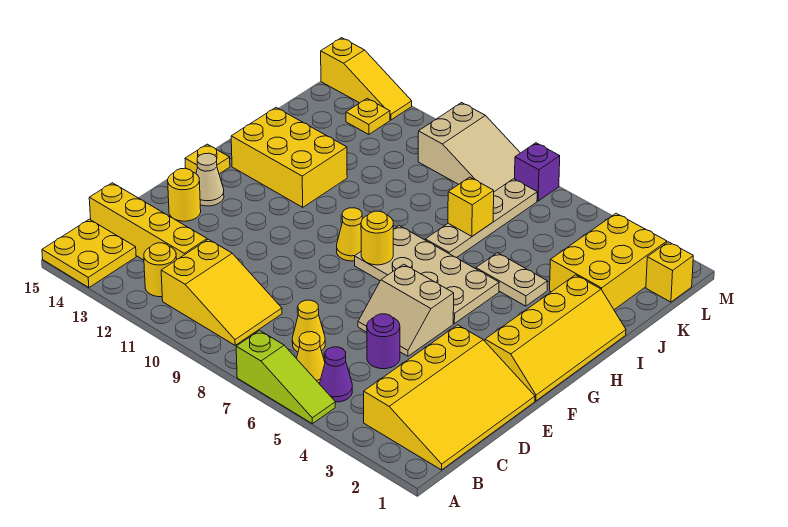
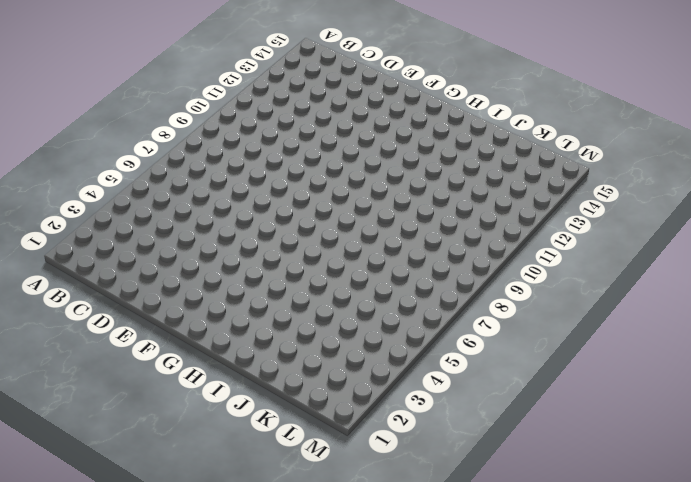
none -> lime 1x3 slope [236,331,335,424]
none -> yellow 2x2 plate [42,219,136,288]
none -> yellow 3x4 slope [364,325,535,470]

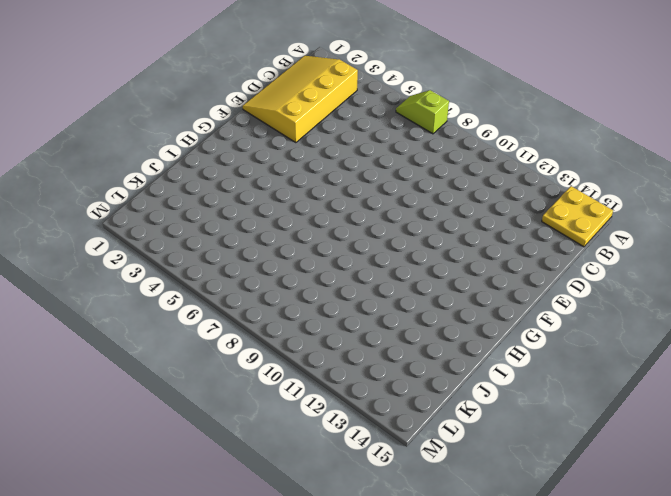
lime 1x2 slope [396,90,449,134] -> lime 1x3 slope [236,331,335,424]
none -> purple 1x1 cone [320,347,352,402]
none -> yellow 1x1 cone [296,332,325,384]
none -> yellow 2x3 slope [161,239,282,345]

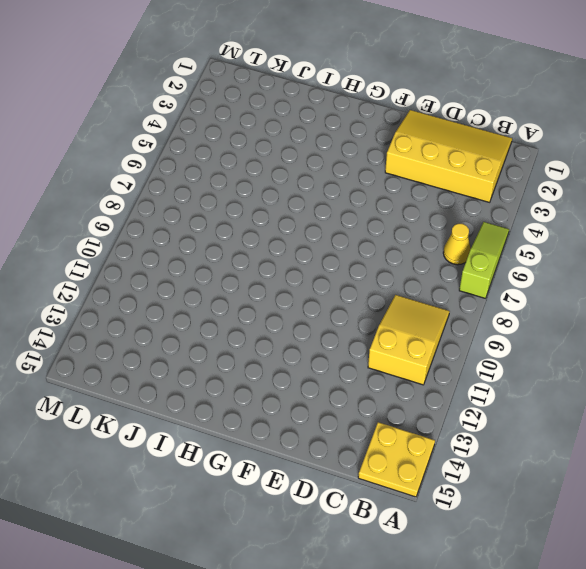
none -> purple 1x1 cone [320,347,352,402]
none -> yellow 1x1 round brick [144,243,176,297]
none -> yellow 1x1 cone [292,300,325,352]

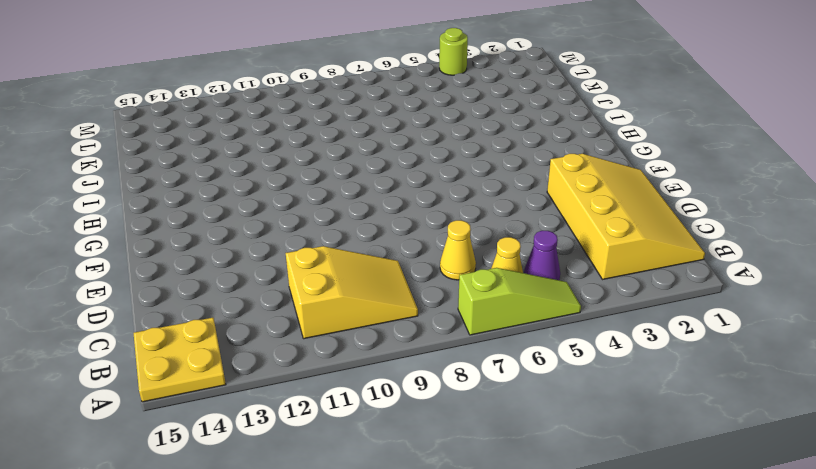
lime 1x1 round brick [439,28,468,75] -> none
none -> yellow 1x1 round brick [144,243,176,297]
none -> yellow 1x4 brick [89,183,207,260]
none -> purple 1x1 round brick [367,314,400,369]

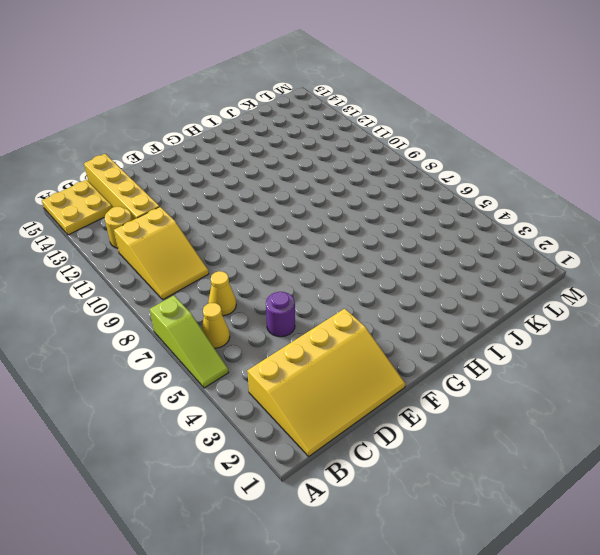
none -> purple 1x1 cone [320,347,352,402]
none -> tan 2x2 slope [358,264,454,356]
none -> yellow 1x1 round brick [168,168,201,221]

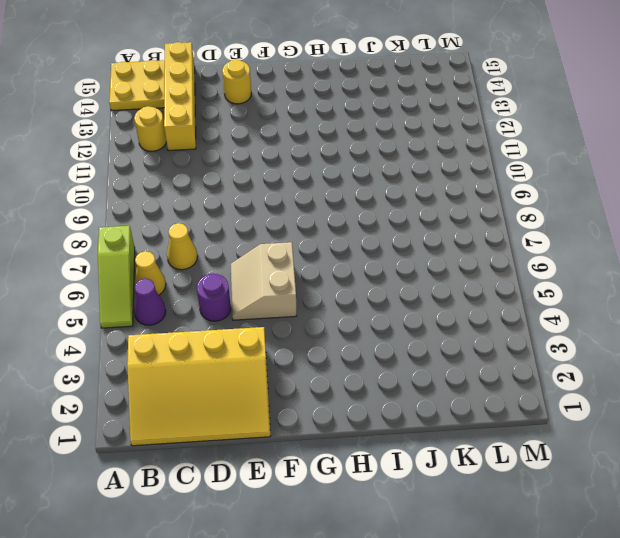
none -> yellow 2x3 slope [161,239,282,345]
none -> yellow 2x4 slope [485,275,626,401]
none -> tan 1x1 cone [196,153,224,206]

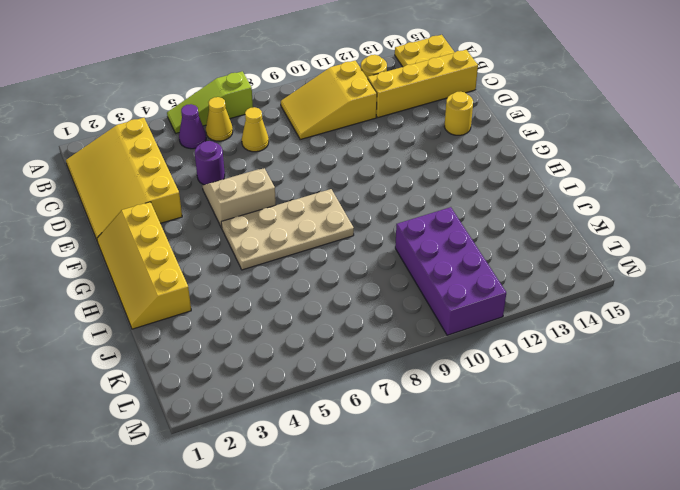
purple 2x4 brick [395,207,506,335] -> tan 2x3 slope [418,103,520,192]
none -> tan 1x1 cone [196,153,224,206]
none -> yellow 1x1 cone [337,208,362,261]
none -> yellow 1x1 plate [185,144,230,174]

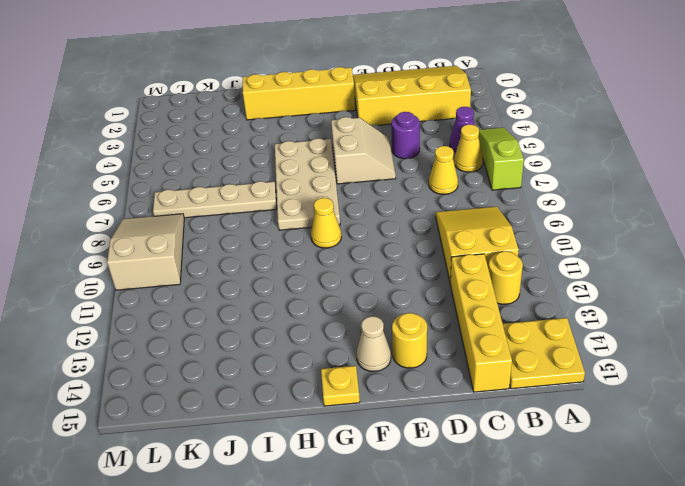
none -> yellow 2x3 brick [231,108,347,207]
none -> tan 1x2 plate [476,253,547,306]
none -> yellow 2x3 brick [550,213,667,310]

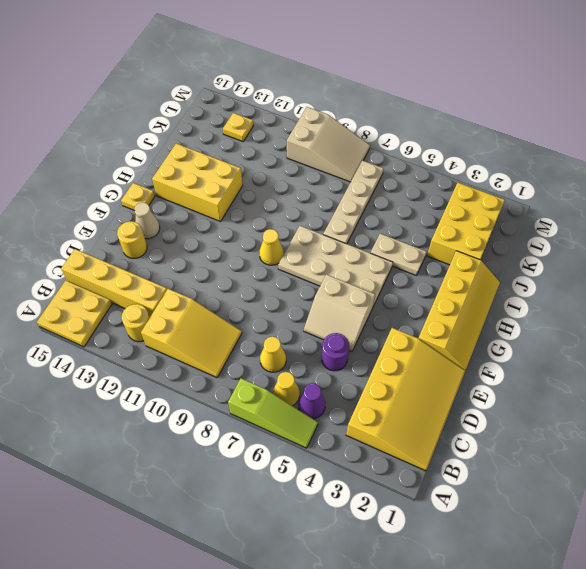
none -> yellow 1x1 brick [646,242,693,302]
none -> purple 1x1 brick [515,143,560,201]
none -> yellow 1x3 slope [321,38,412,120]

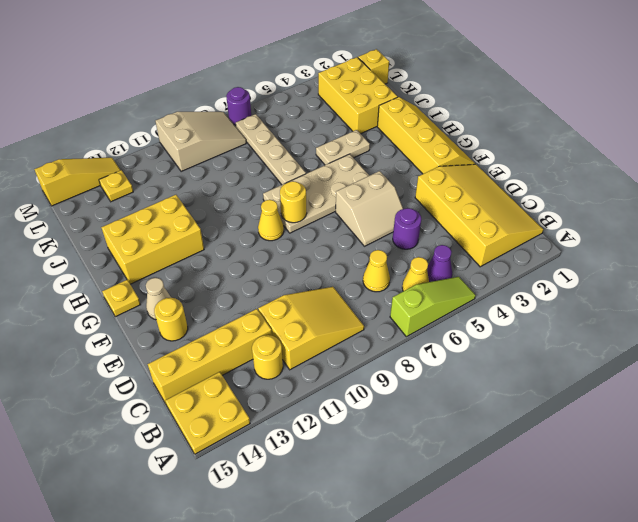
purple 1x1 round brick [226,87,251,125] -> purple 1x1 brick [515,143,560,201]
none -> yellow 1x1 brick [448,177,494,236]

